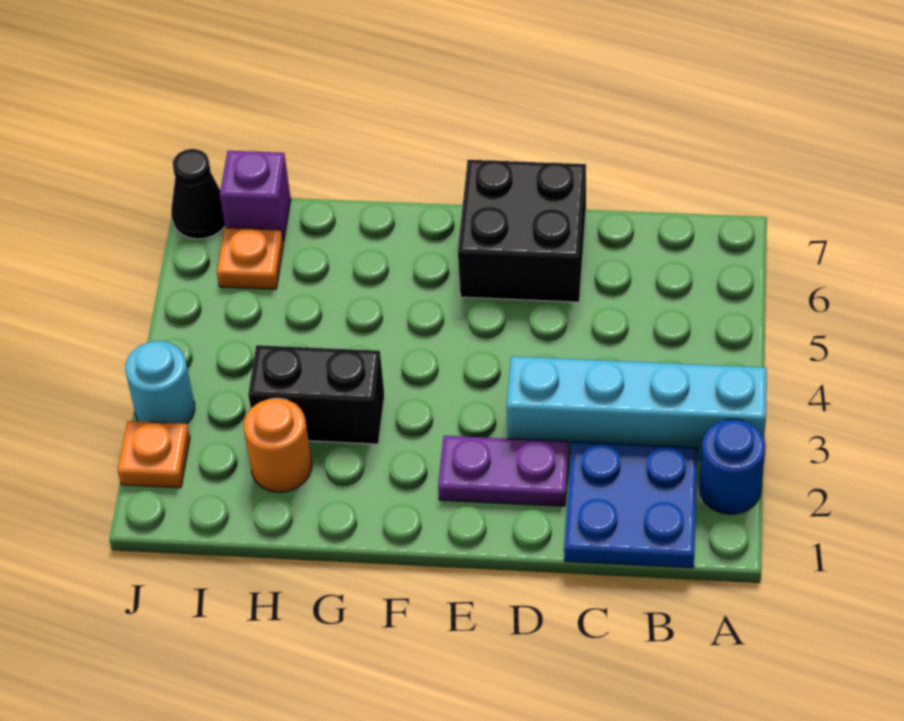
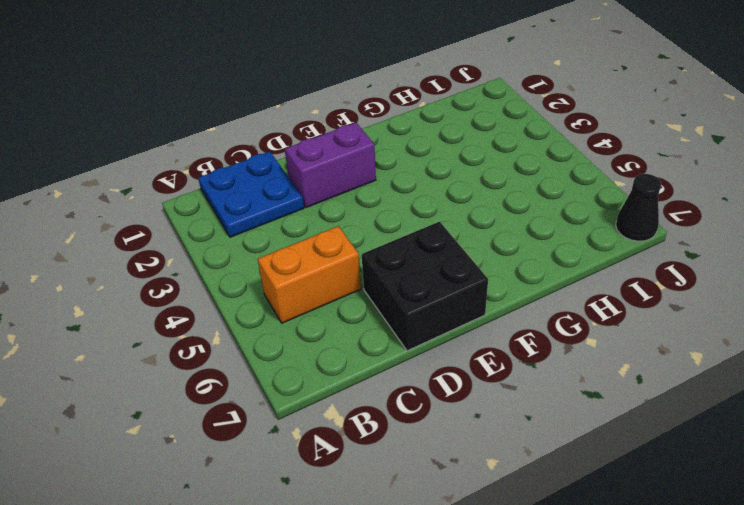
orange 1x2 brick [258,226,361,323] -> none
purple 1x2 brick [285,123,376,207] -> purple 1x2 plate [438,436,569,506]
none -> blue 1x1 round brick [699,419,766,514]
none -> cyan 1x4 brick [507,356,767,459]
none -> black 1x2 brick [248,345,385,444]

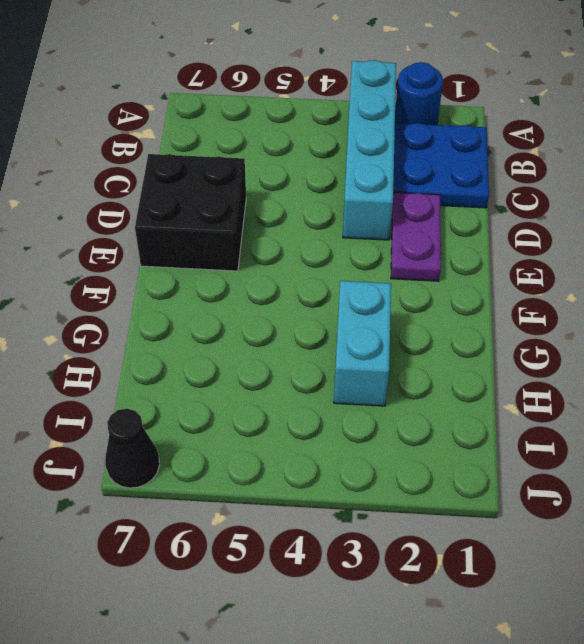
cyan 1x2 brick [334,281,391,406] -> black 1x2 brick [248,345,385,444]
none -> orange 1x1 round brick [244,398,312,492]
none -> orange 1x1 plate [217,228,283,289]
none -> purple 1x1 brick [220,151,291,243]

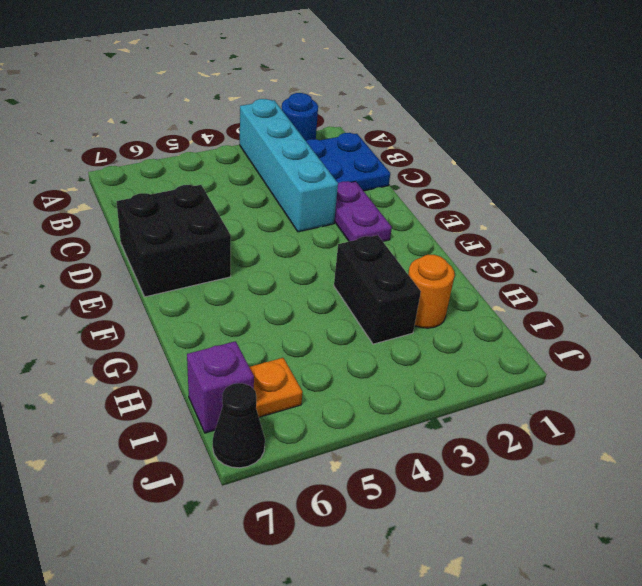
none -> orange 1x1 plate [118,421,190,488]
none -> cyan 1x1 round brick [125,341,195,424]

